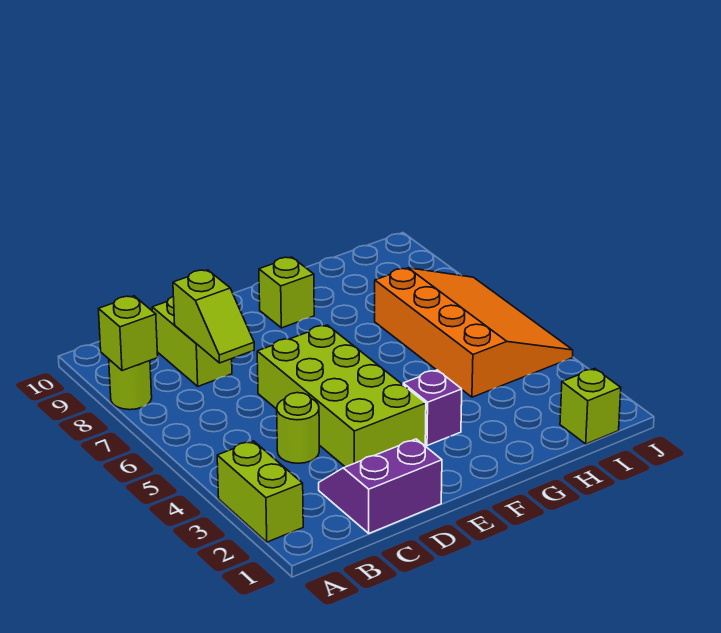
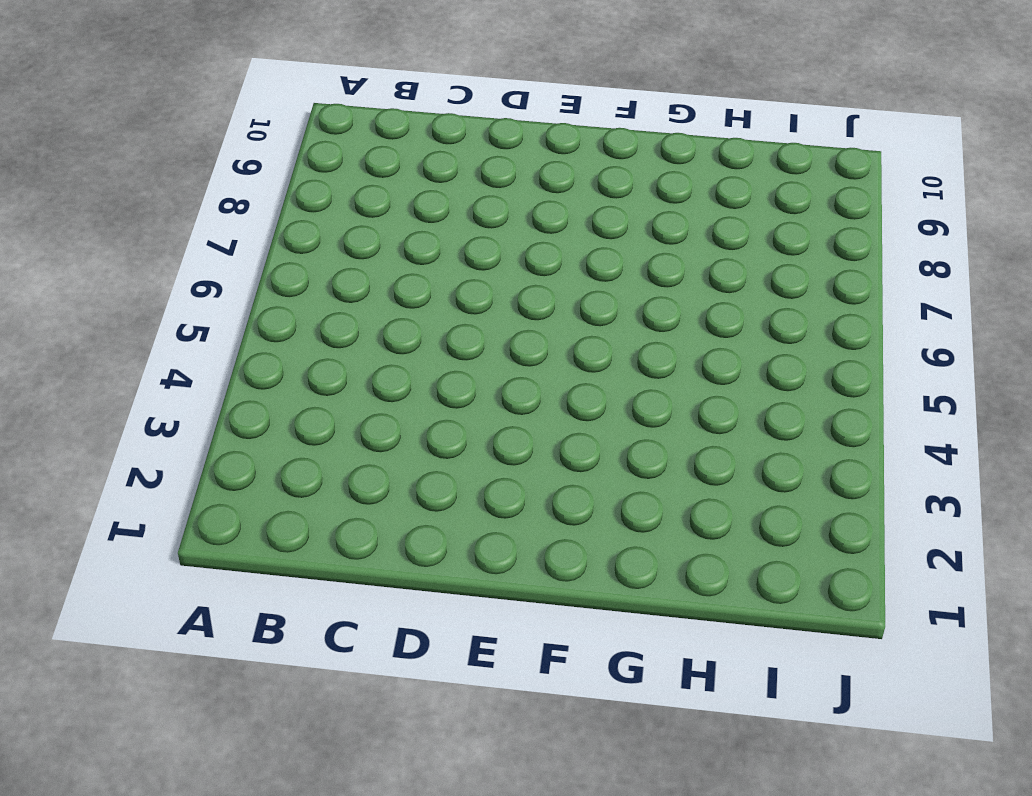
none -> lime 1x2 brick [217,441,303,542]
none -> lime 1x1 round brick [109,360,152,410]
none -> purple 2x2 slope [319,439,442,533]

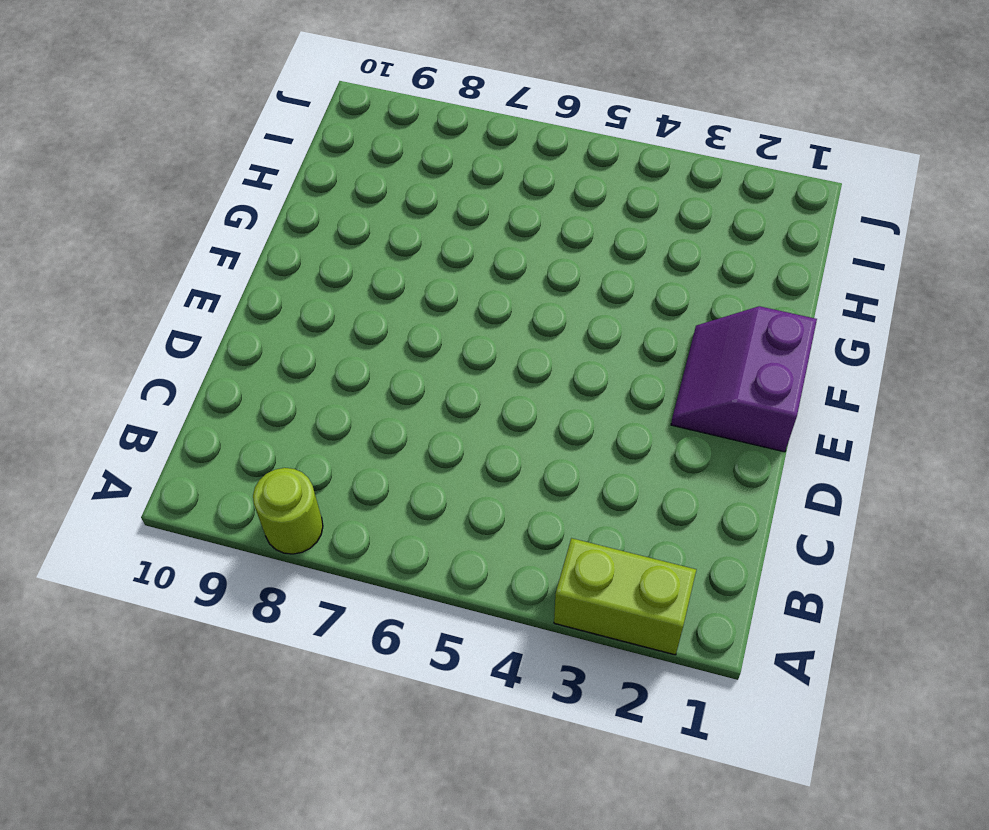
purple 2x2 slope [671,306,817,452] -> purple 2x2 slope moved to [319,439,442,533]
none -> lime 1x1 round brick [277,393,319,463]
none -> lime 1x2 brick [152,297,232,386]
none -> lime 2x4 brick [257,325,426,467]

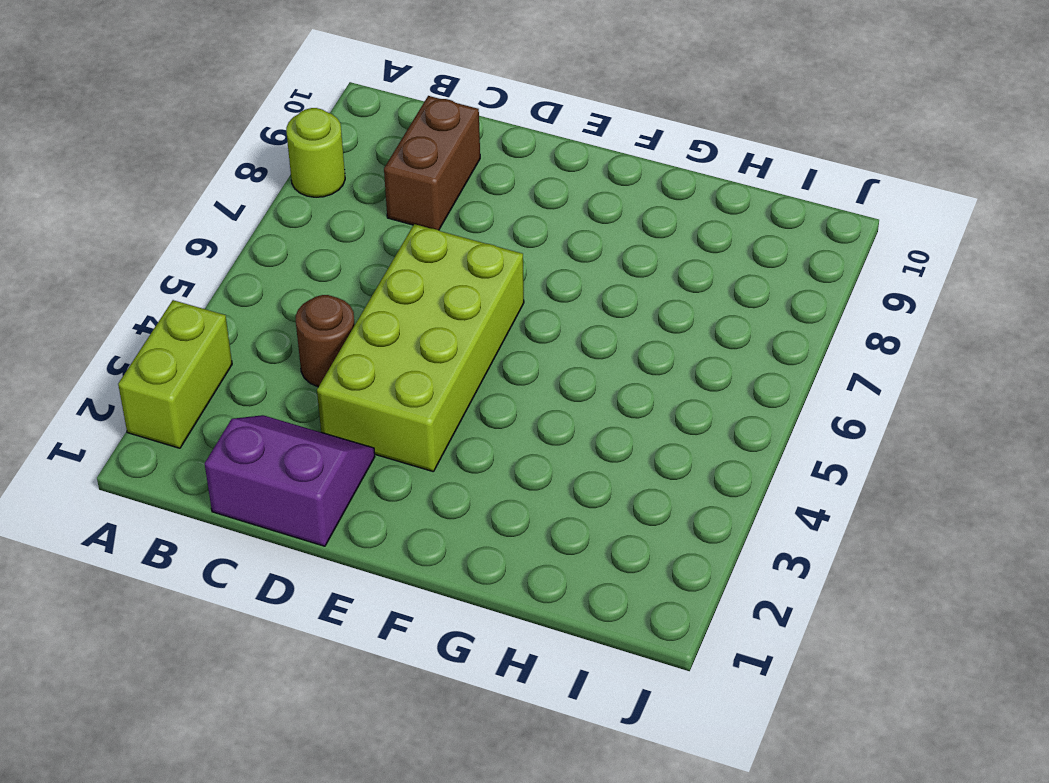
brown 1x1 round brick [295,295,355,387] -> lime 1x1 round brick [277,393,319,463]
brown 1x2 brick [384,96,480,230] -> lime 1x2 brick [152,297,232,386]
none -> purple 1x1 brick [403,370,462,446]
none -> lime 1x1 brick [259,257,314,328]
none -> orange 3x4 slope [375,268,573,397]

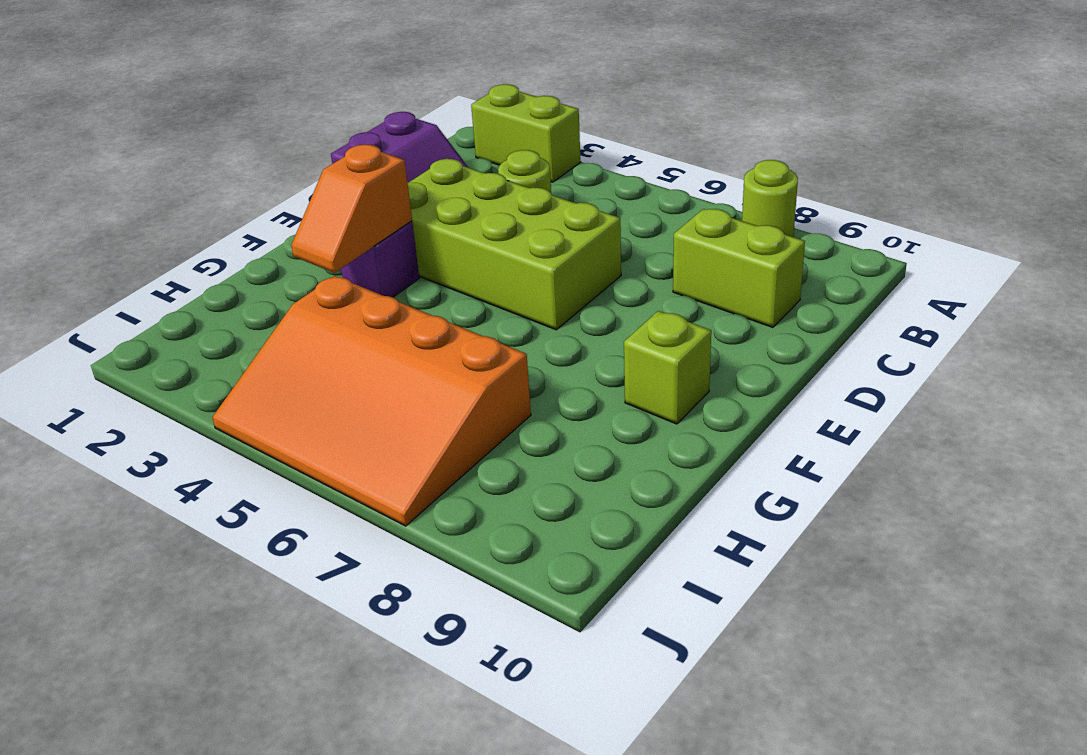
orange 1x2 slope [291,144,412,273] -> none
none -> lime 1x1 brick [560,369,621,444]
none -> lime 1x1 brick [98,296,158,371]
none -> lime 1x2 slope [173,270,254,363]

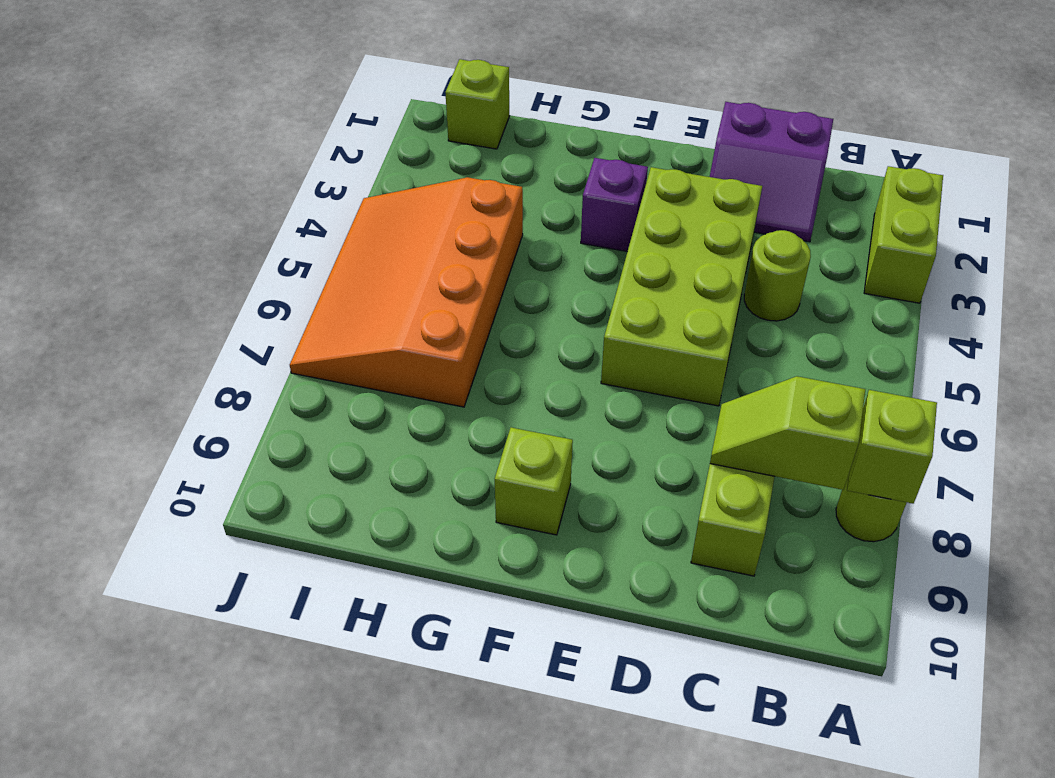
lime 1x2 slope [710,376,865,490] -> lime 1x2 slope turned to [173,270,254,363]

